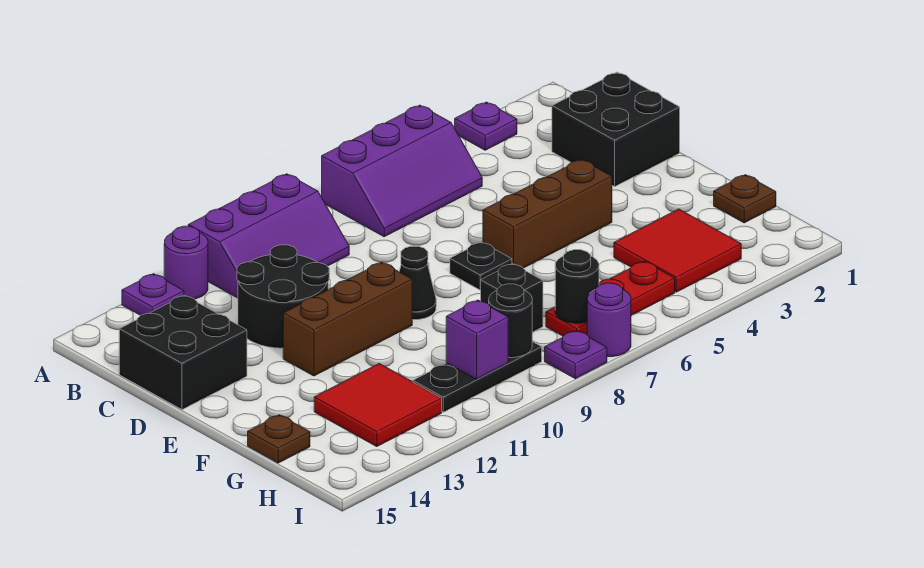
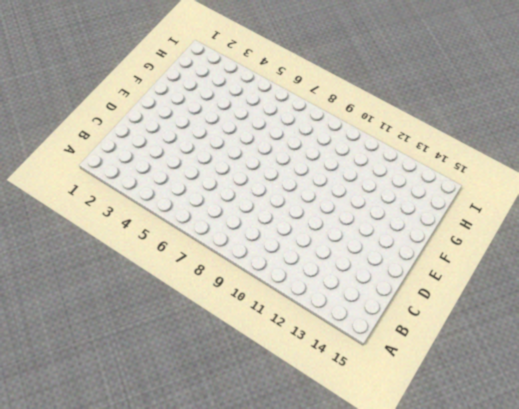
none -> purple 1x1 plate [455,102,517,150]
none -> purple 2x3 slope [322,105,482,237]
none -> purple 2x3 slope [188,174,349,298]

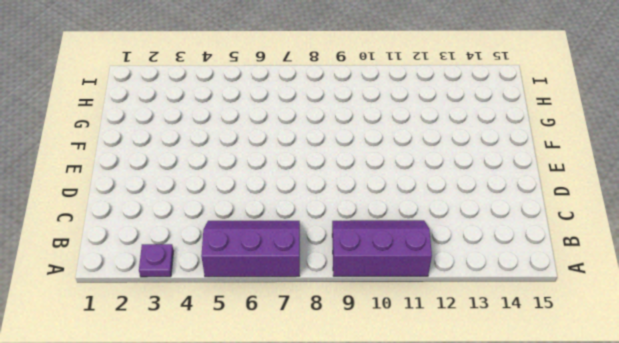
none -> purple 1x1 round brick [164,226,208,299]
none -> purple 1x1 plate [122,274,184,315]
none -> black 2x2 brick [552,72,680,186]

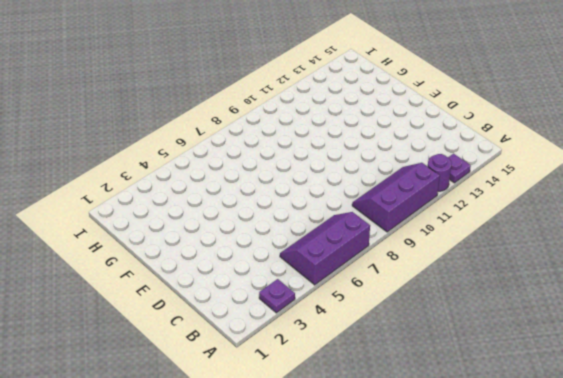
none -> black 2x2 brick [552,72,680,186]
none -> black 2x2 round brick [237,245,329,348]
none -> black 2x2 brick [119,295,247,410]

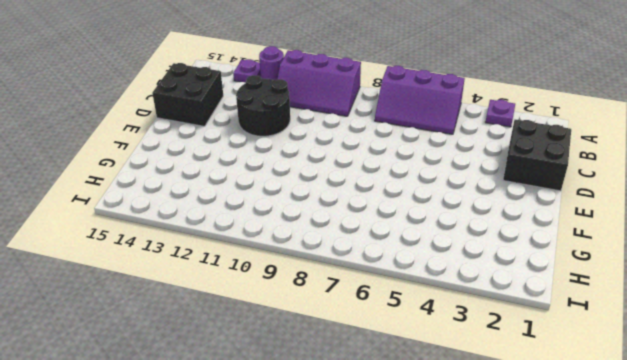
none -> brown 1x3 brick [483,159,612,268]
none -> black 1x1 plate [450,242,512,290]
none -> black 1x1 cone [399,246,436,320]

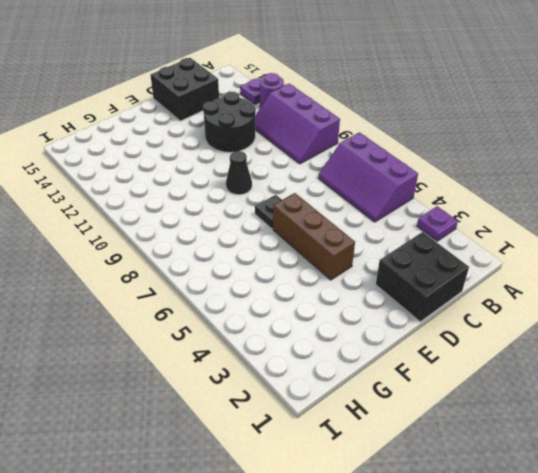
none -> brown 1x3 brick [283,262,412,376]
none -> brown 1x1 plate [714,175,776,223]
none -> red 2x2 tile [614,209,741,292]

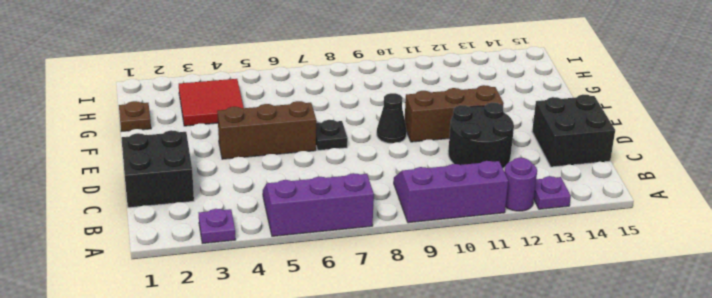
none -> black 1x1 brick [481,264,543,332]
none -> red 2x2 tile [314,364,442,447]
none -> brown 1x1 plate [248,415,310,463]

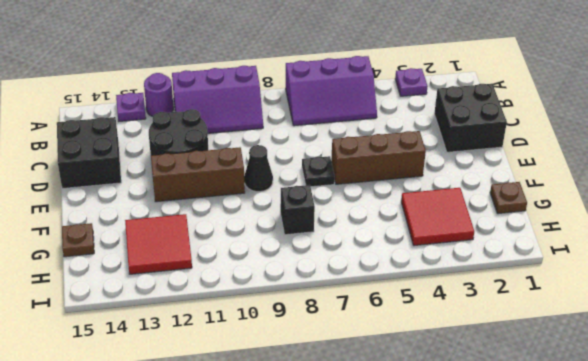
none -> red 1x3 plate [546,261,675,336]
none -> black 1x3 plate [413,342,542,412]
none -> purple 1x1 round brick [587,283,631,357]

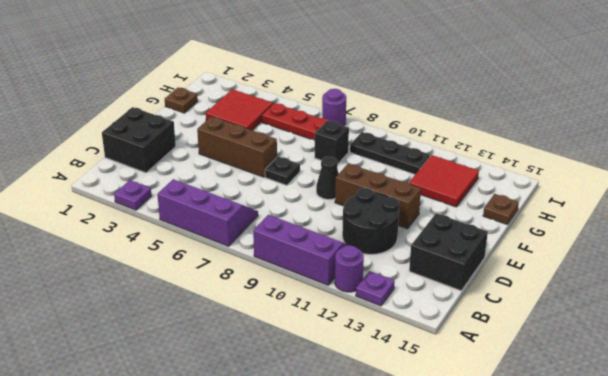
none -> purple 1x1 plate [545,330,607,379]
none -> black 1x1 round brick [555,250,599,323]
none -> black 1x1 round brick [489,284,532,358]

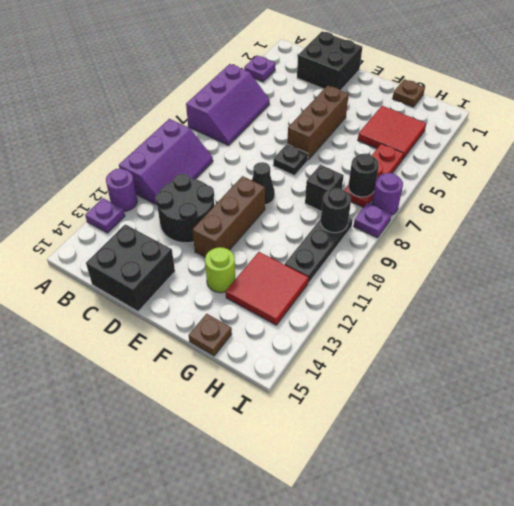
lime 1x1 round brick [205,247,235,293] -> none
none -> purple 1x1 brick [446,300,508,379]

